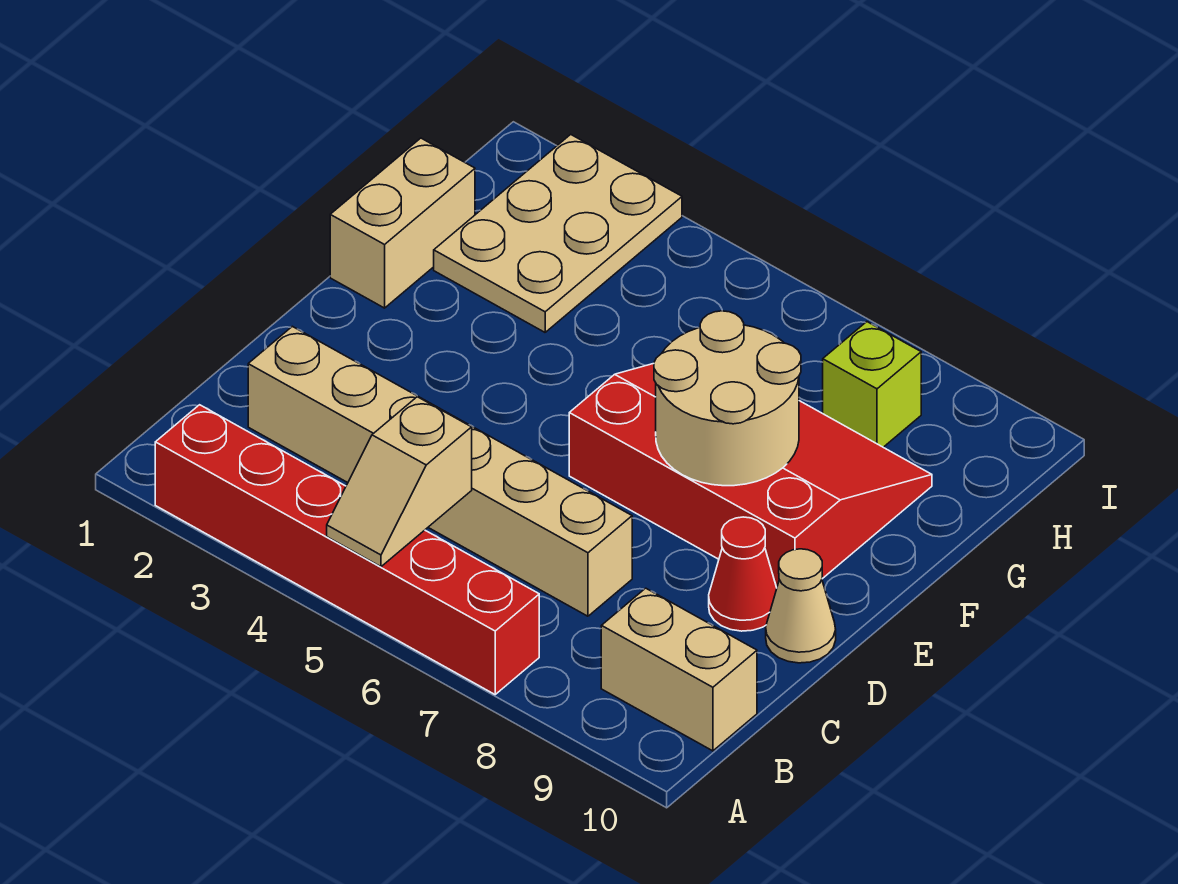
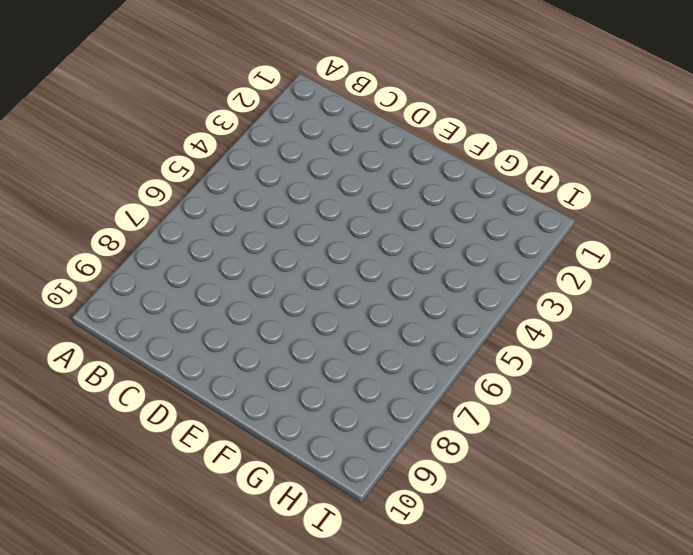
none -> red 1x6 brick [155,405,539,694]
none -> tan 1x2 brick [601,588,757,751]

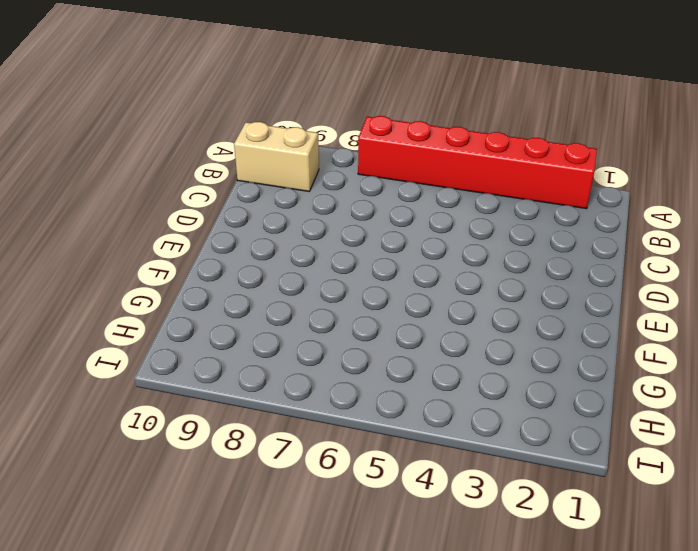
none -> tan 1x6 brick [248,326,632,616]
none -> red 1x1 cone [709,517,777,631]

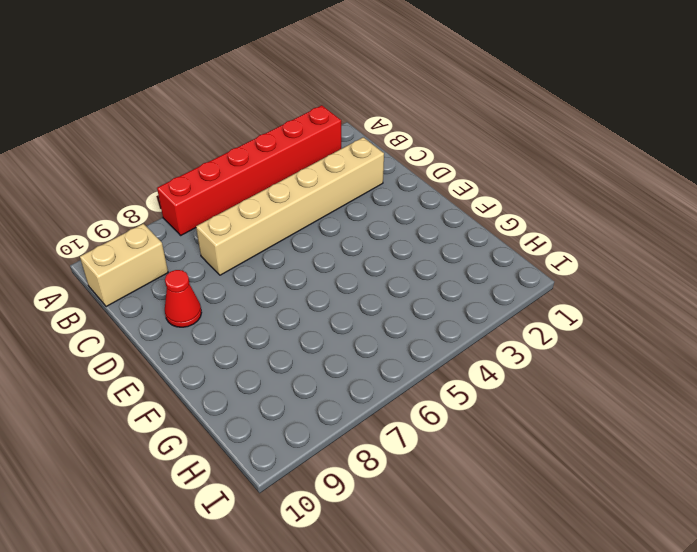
none -> tan 1x1 cone [766,549,836,663]
none -> red 3x4 slope [569,364,932,587]

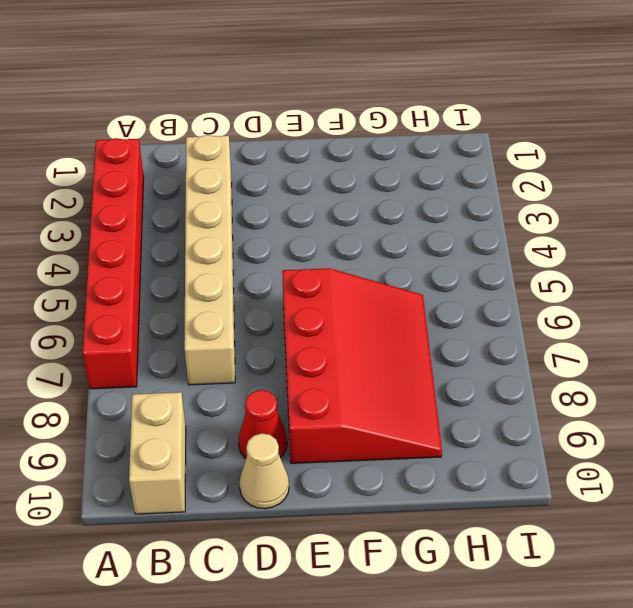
none -> tan 1x2 brick [330,138,475,308]
none -> tan 2x3 plate [434,134,682,332]

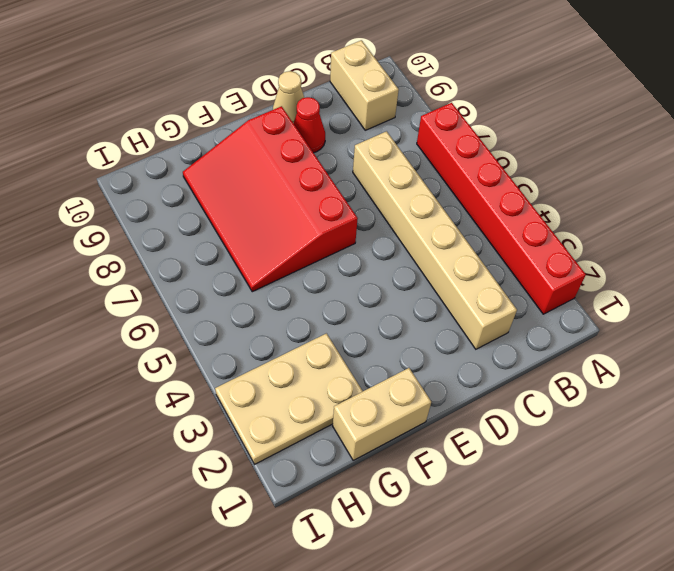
none -> lime 1x1 brick [823,322,921,447]
none -> tan 1x2 slope [327,397,472,567]

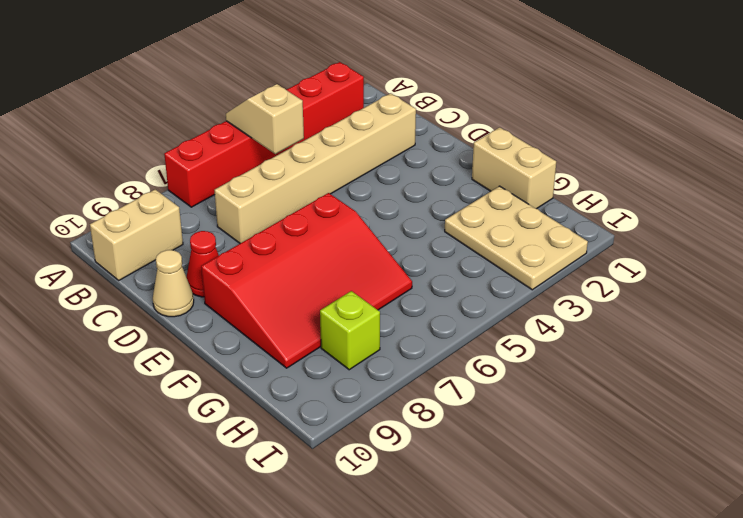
none -> tan 2x2 round brick [654,311,801,486]

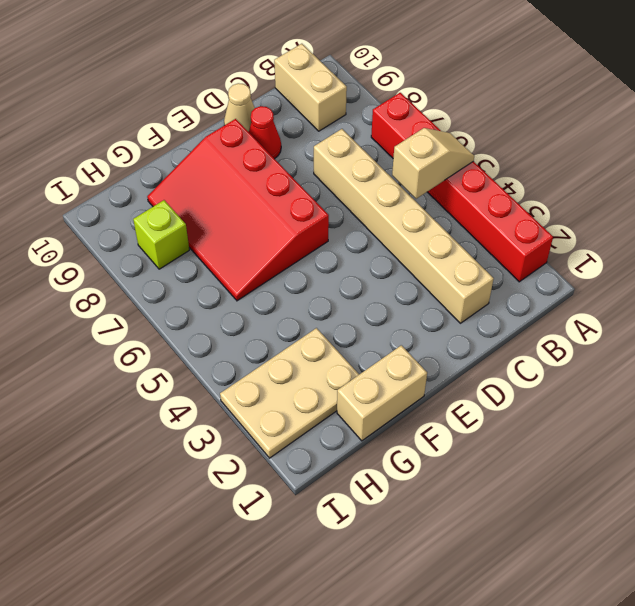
none -> tan 2x2 round brick [654,311,801,486]

